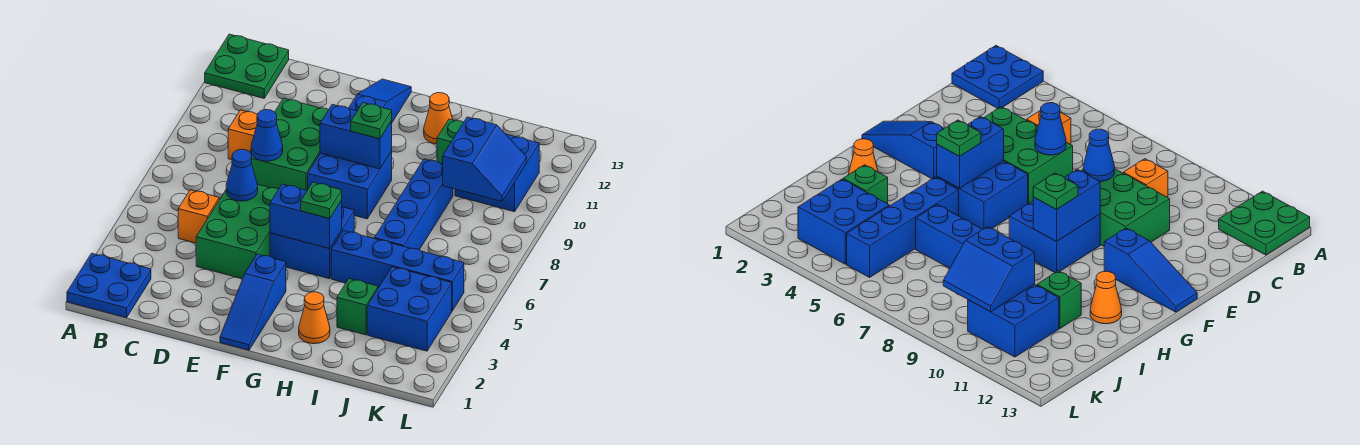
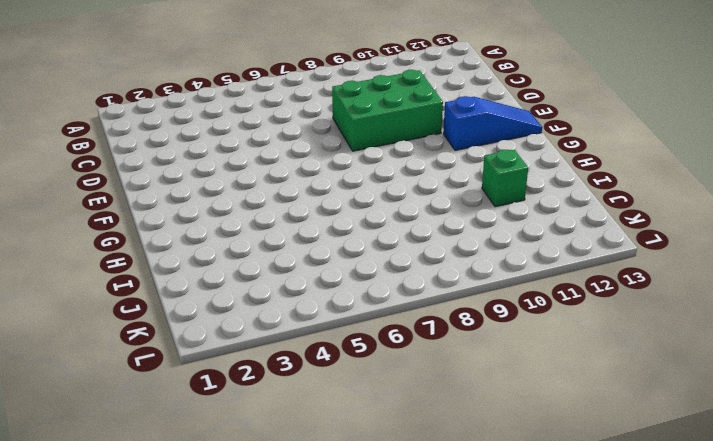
none -> blue 2x2 plate [67,253,151,318]
none -> green 2x2 plate [205,34,289,98]
none -> orange 1x1 brick [178,190,219,243]

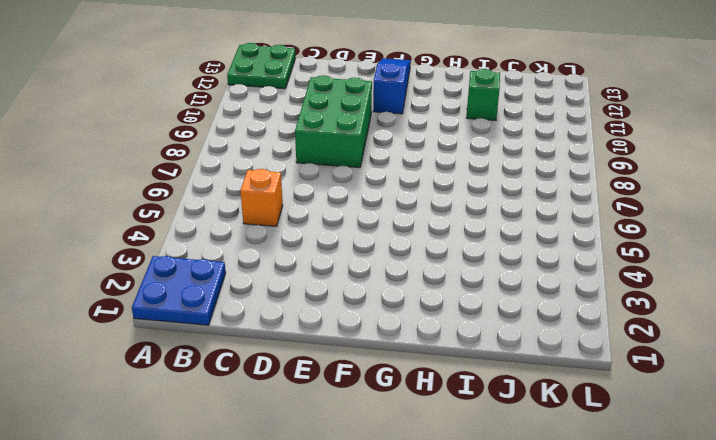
none -> orange 1x1 brick [228,110,257,160]
none -> green 2x3 brick [196,184,279,279]
none -> blue 1x3 slope [220,254,286,350]

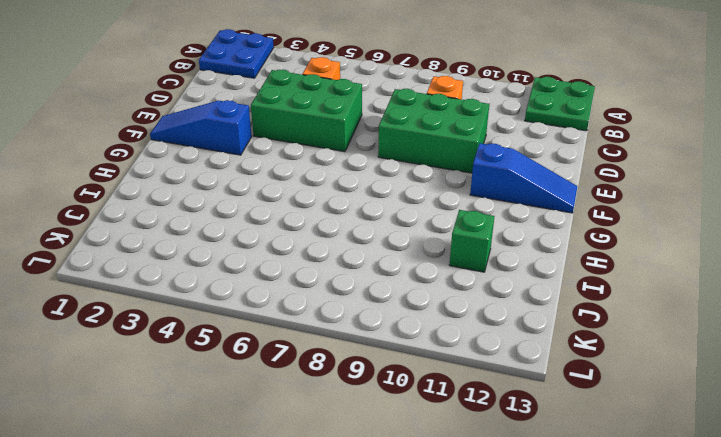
none -> blue 2x2 brick [270,207,354,279]
none -> blue 2x2 brick [308,151,392,219]
none -> orange 1x1 cone [299,292,330,344]

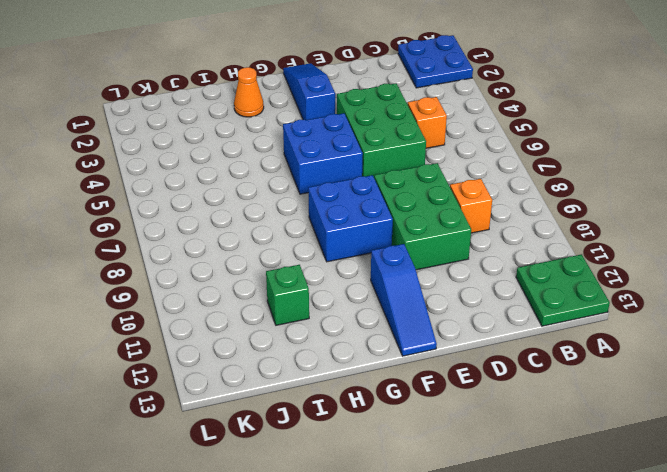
none -> blue 1x4 brick [331,231,464,311]
none -> orange 1x1 cone [424,93,453,144]
none -> green 1x1 brick [337,279,378,335]

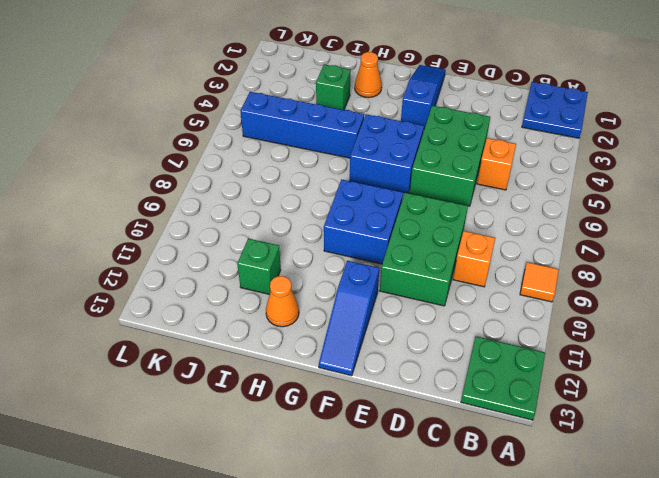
orange 1x1 tile [520,262,559,302] -> none
none -> blue 1x4 brick [374,159,453,250]
none -> blue 2x2 brick [367,267,452,351]
none -> blue 2x2 brick [455,134,539,212]

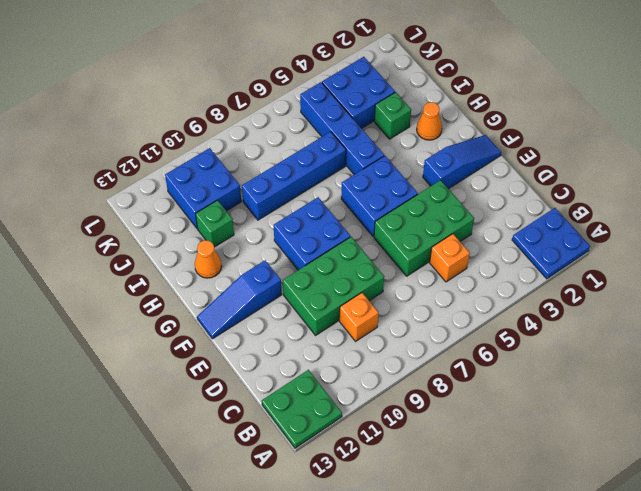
none -> blue 1x1 cone [226,149,258,201]
none -> blue 1x1 cone [251,110,283,161]
none -> blue 1x2 brick [270,184,342,249]

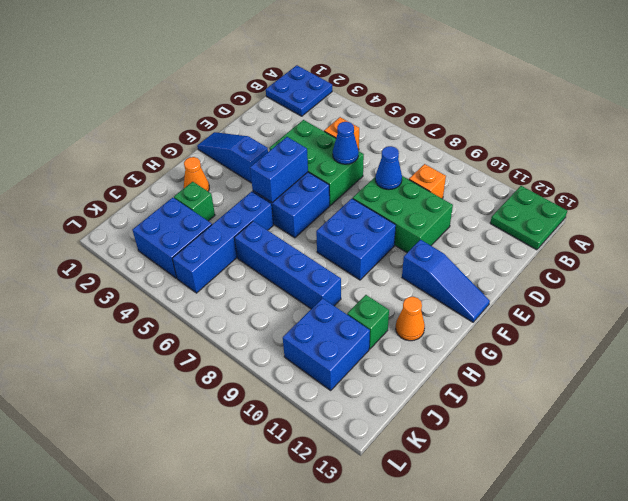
none -> blue 1x2 brick [320,104,392,169]
none -> blue 2x2 slope [443,117,527,201]
none -> green 1x1 plate [301,182,342,219]

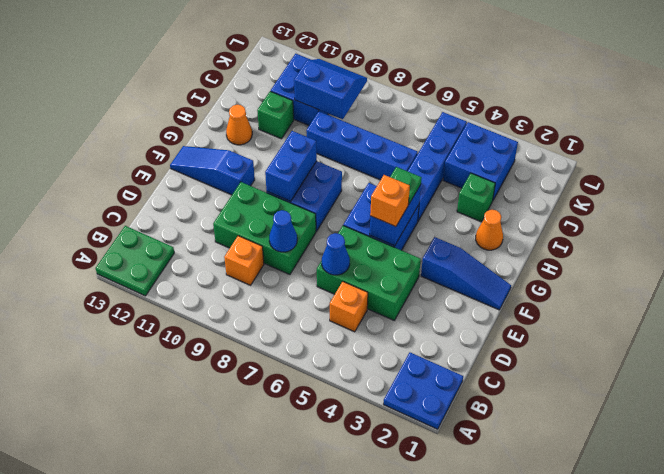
orange 1x1 brick [370,175,410,227] -> none
none -> green 1x1 plate [351,103,392,139]

